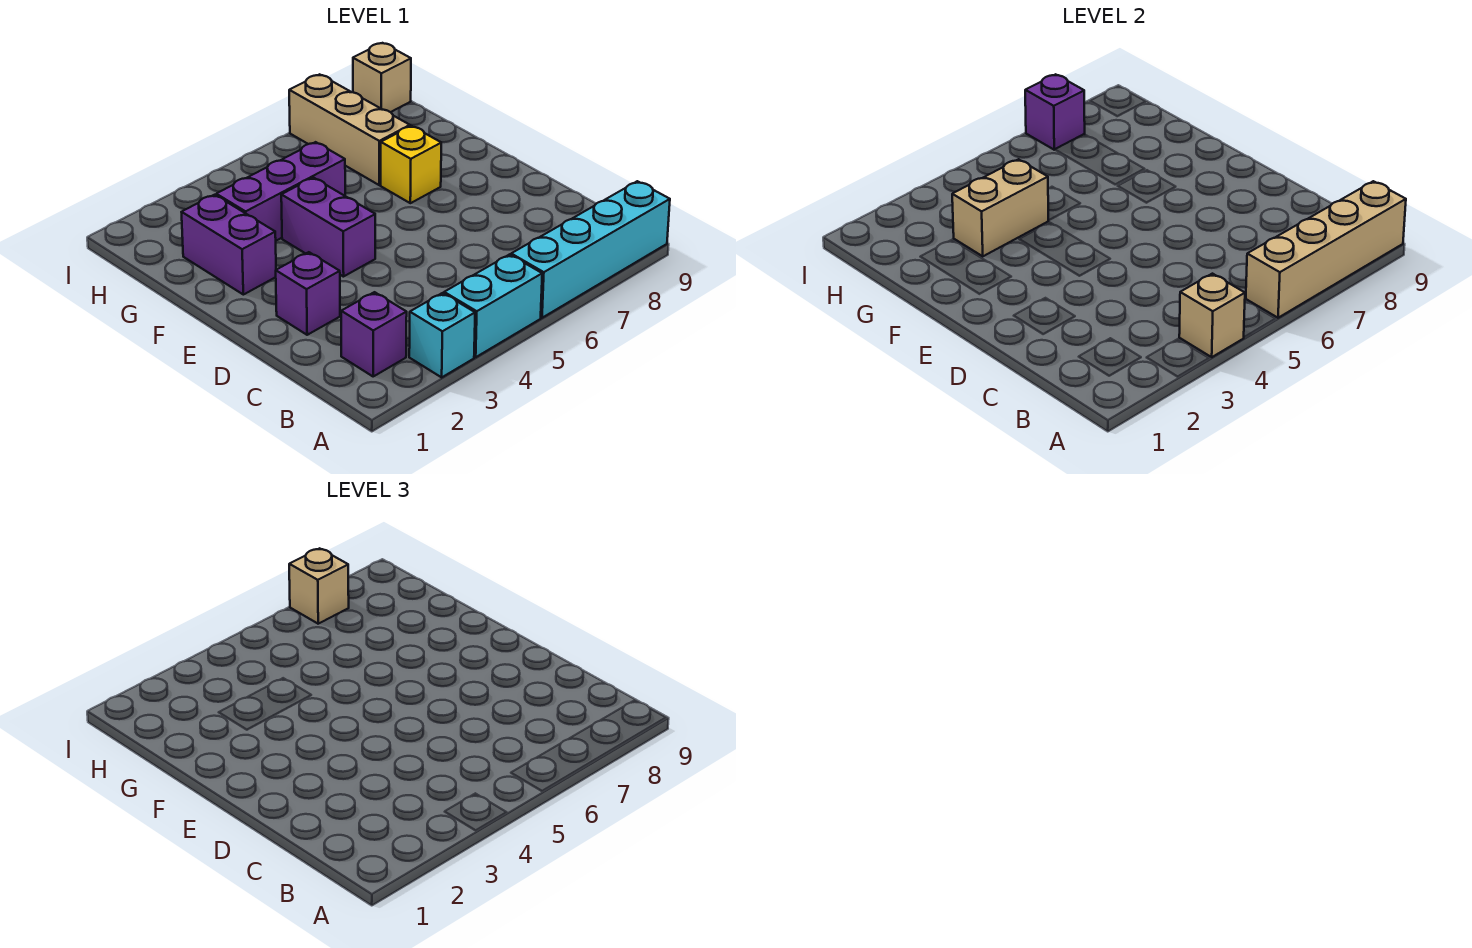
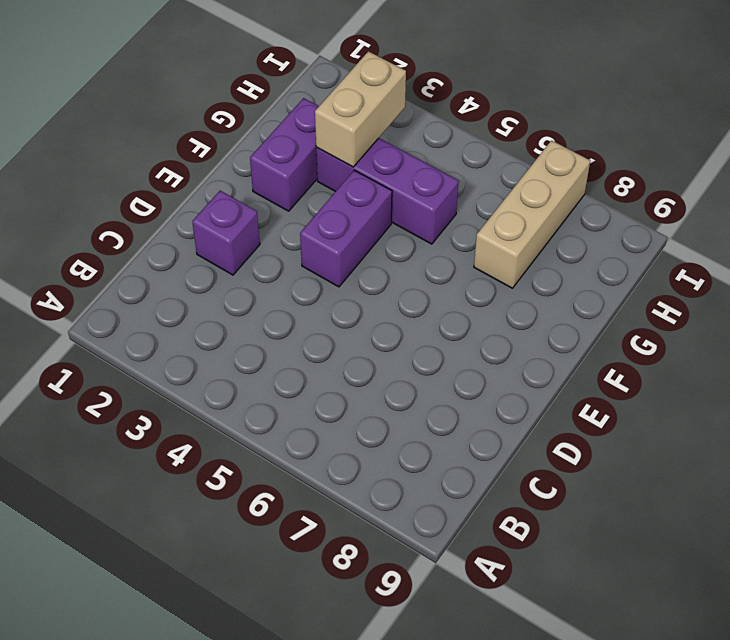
tan 1x2 brick [315,51,406,167] -> tan 1x2 brick turned to [952,159,1048,256]
none -> cyan 1x1 brick [409,293,475,377]
none -> cyan 1x2 brick [444,254,542,357]
none -> cyan 1x4 brick [511,181,670,318]

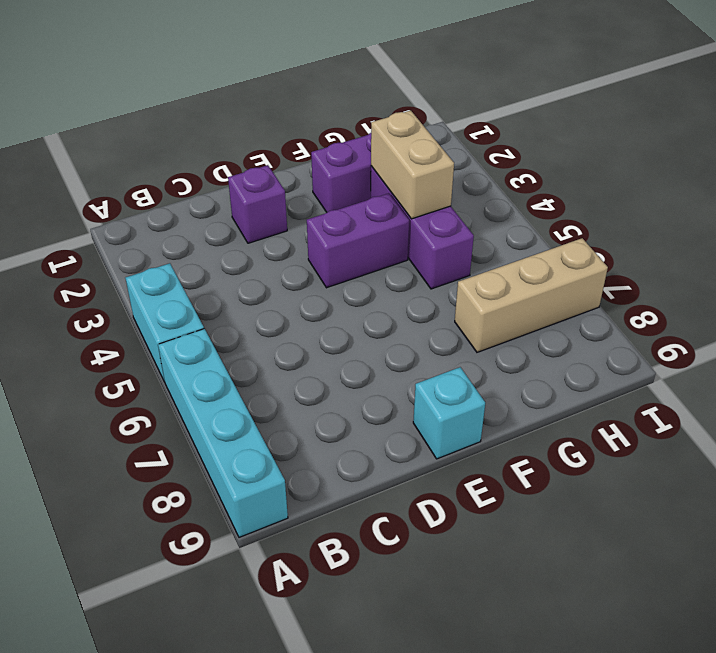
cyan 1x1 brick [413,367,485,459] -> cyan 1x1 brick moved to [409,293,475,377]
none -> purple 1x1 brick [341,292,407,376]
none -> yellow 1x1 brick [381,126,441,203]
none -> tan 1x1 brick [353,43,411,112]

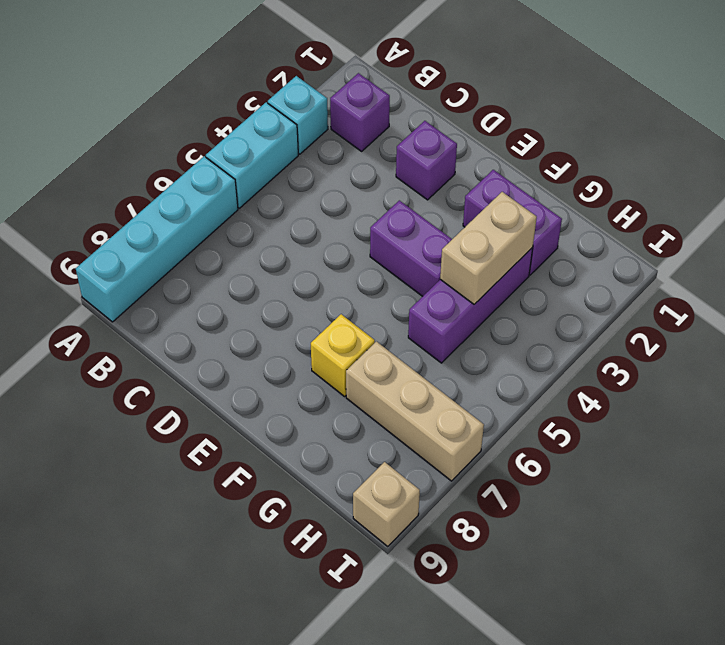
none -> tan 1x1 brick [1179,274,1245,357]
none -> tan 1x4 brick [1246,181,1406,318]
none -> purple 1x1 brick [1025,74,1085,150]

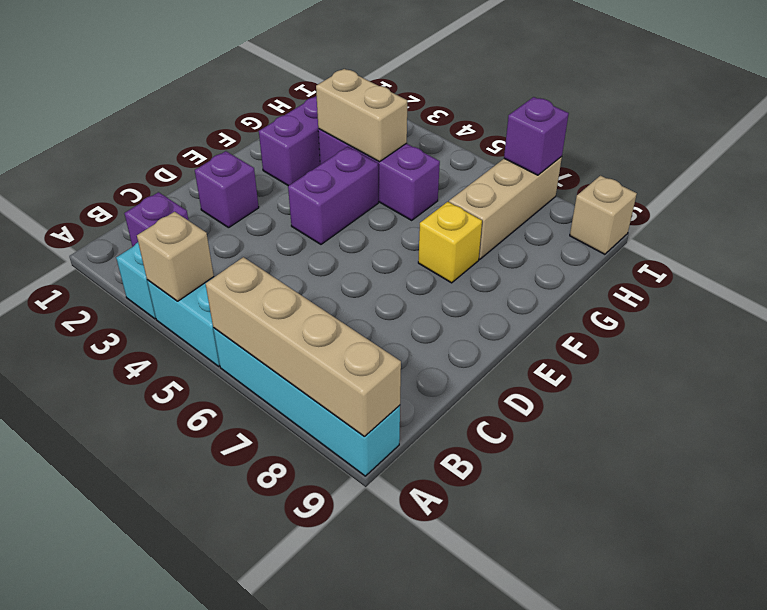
none -> tan 1x1 brick [289,548,349,624]

